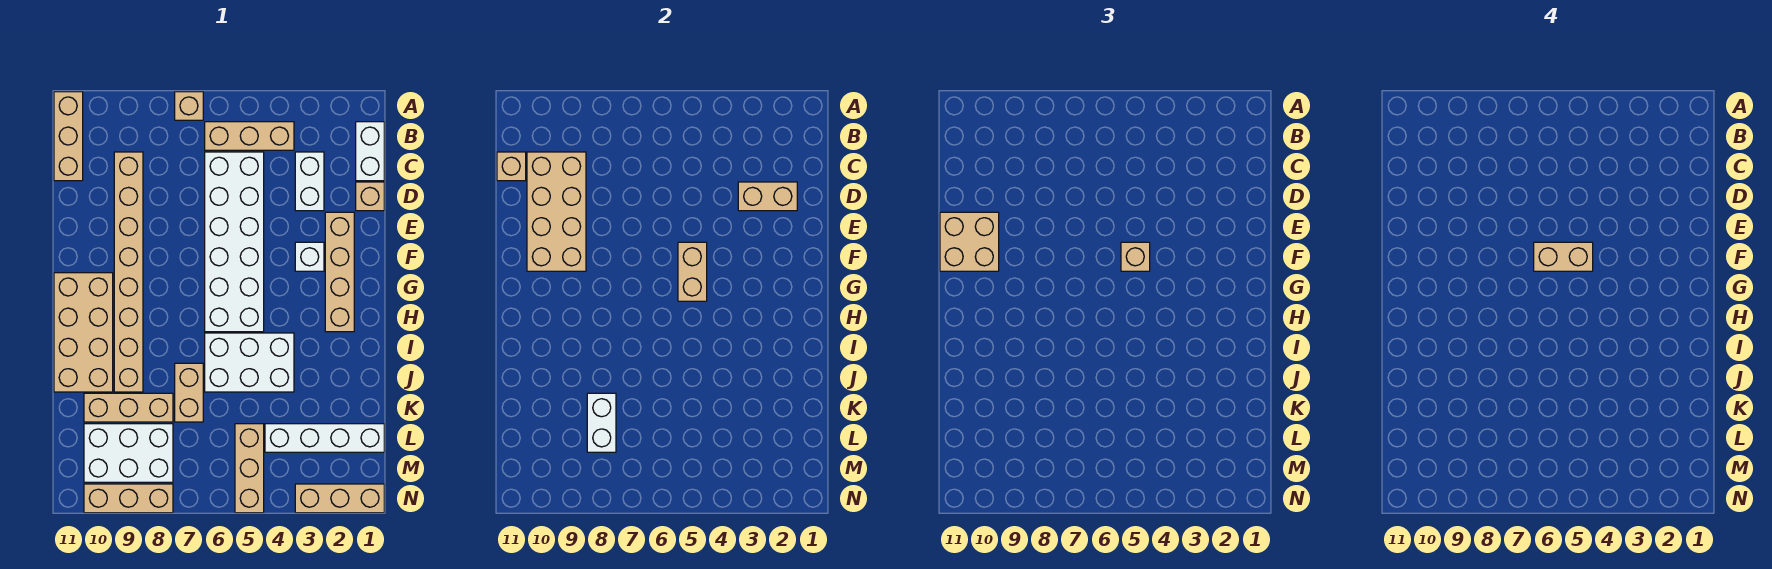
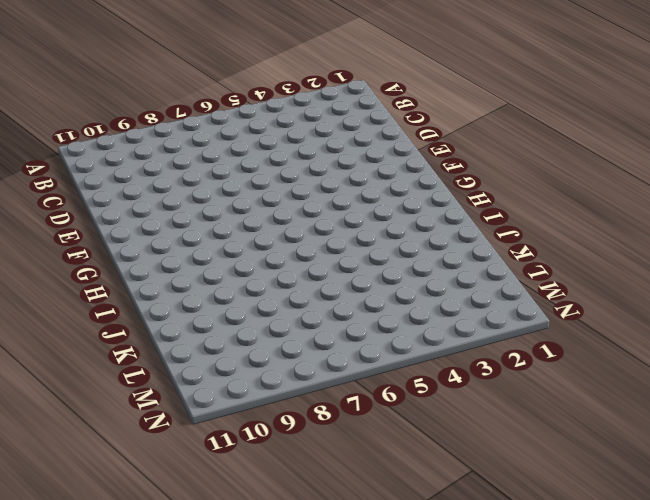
none -> tan 1x1 brick [175,92,203,120]
none -> tan 1x3 brick [54,92,83,181]
none -> white 1x2 brick [356,122,384,181]

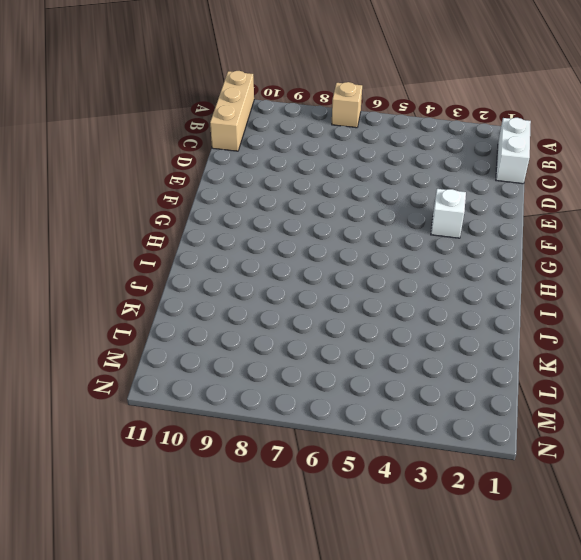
none -> tan 1x3 brick [205,122,294,150]
none -> white 1x2 brick [295,152,324,211]
none -> white 2x6 brick [205,152,264,332]

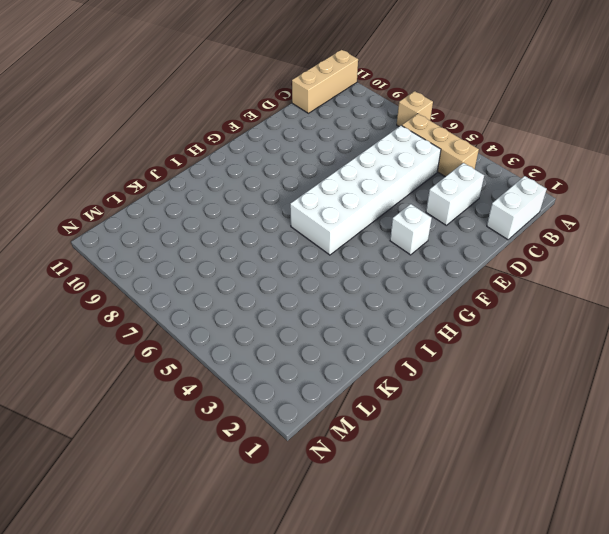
none -> tan 1x8 brick [114,152,143,392]
none -> tan 1x1 brick [356,182,384,211]
none -> tan 1x4 brick [325,212,354,332]

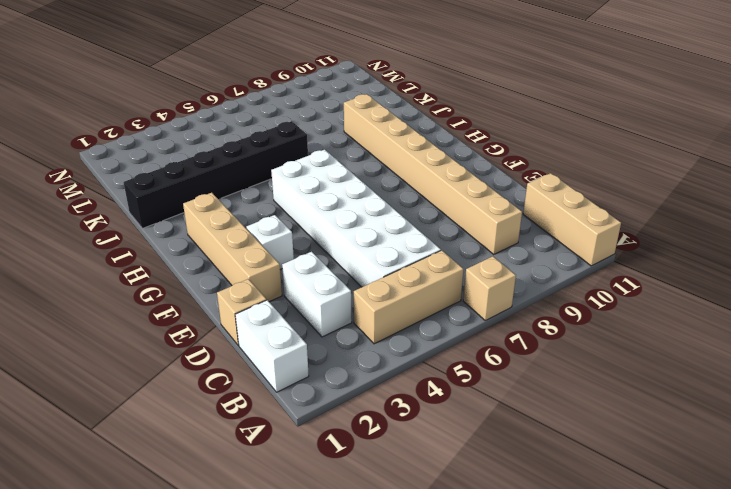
black 1x6 brick [124,121,308,229] -> white 2x3 brick [205,333,294,392]
none -> tan 2x4 brick [54,273,113,392]
none -> tan 1x2 brick [175,363,203,422]
none -> tan 1x3 brick [84,393,173,422]

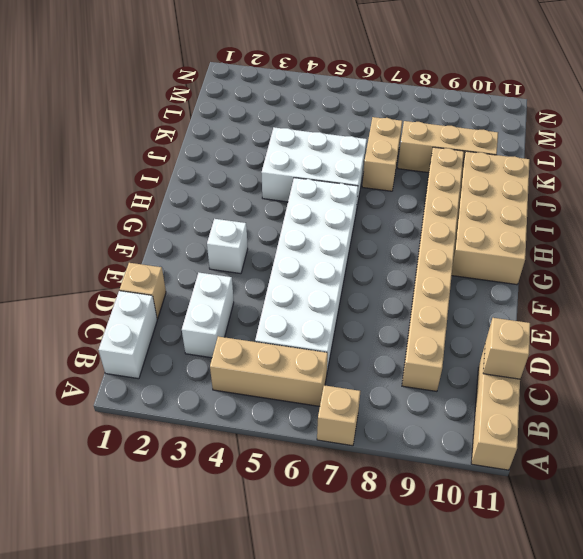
none -> tan 1x4 brick [325,212,354,332]
none -> white 1x4 brick [265,424,384,452]
none -> tan 1x3 brick [235,424,264,513]

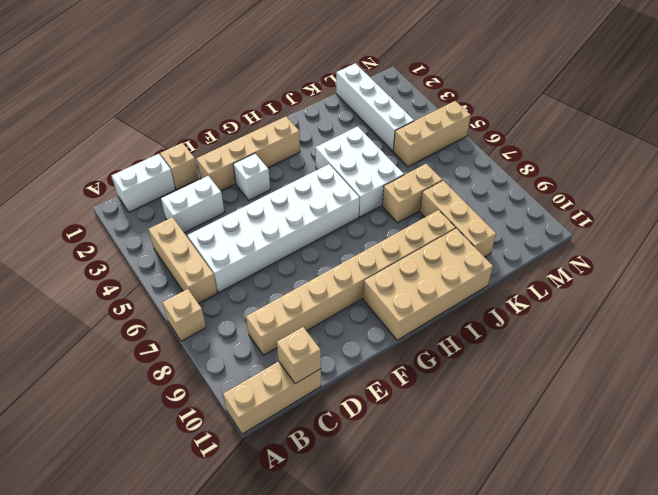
none -> white 2x3 brick [84,424,173,482]
none -> tan 1x3 brick [295,484,384,513]
none -> tan 1x3 brick [84,484,173,513]

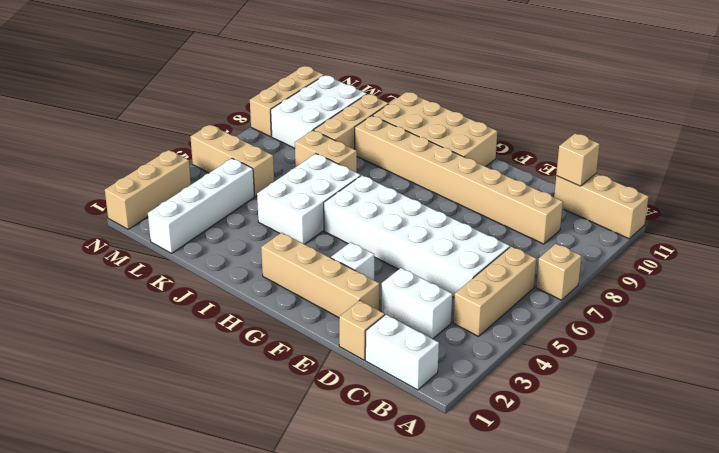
none -> tan 2x4 brick [527,152,586,271]
none -> tan 1x2 brick [738,182,797,211]
none -> tan 1x2 brick [678,242,707,301]

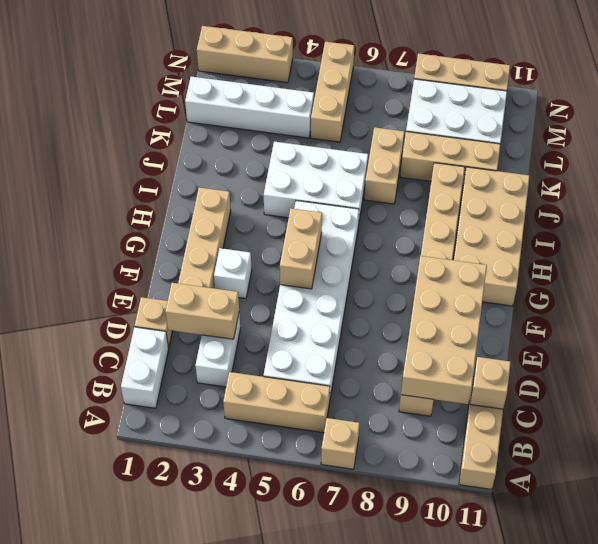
none -> white 1x2 brick [587,393,616,452]
none -> tan 2x2 brick [940,212,999,271]
none -> tan 1x1 brick [1121,242,1150,271]

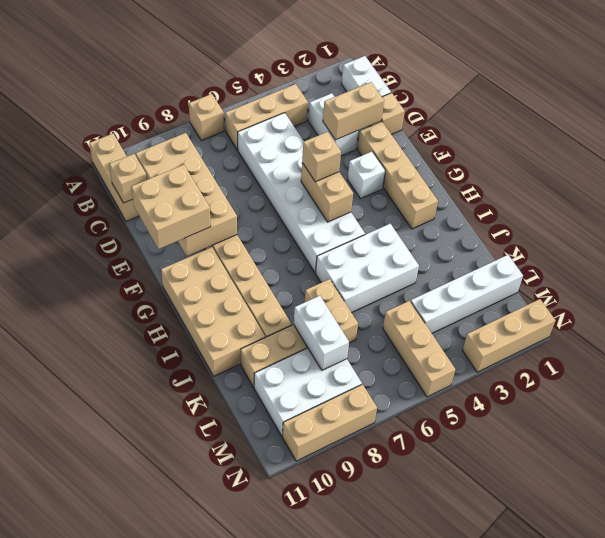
none -> tan 1x2 brick [1534,242,1593,271]

